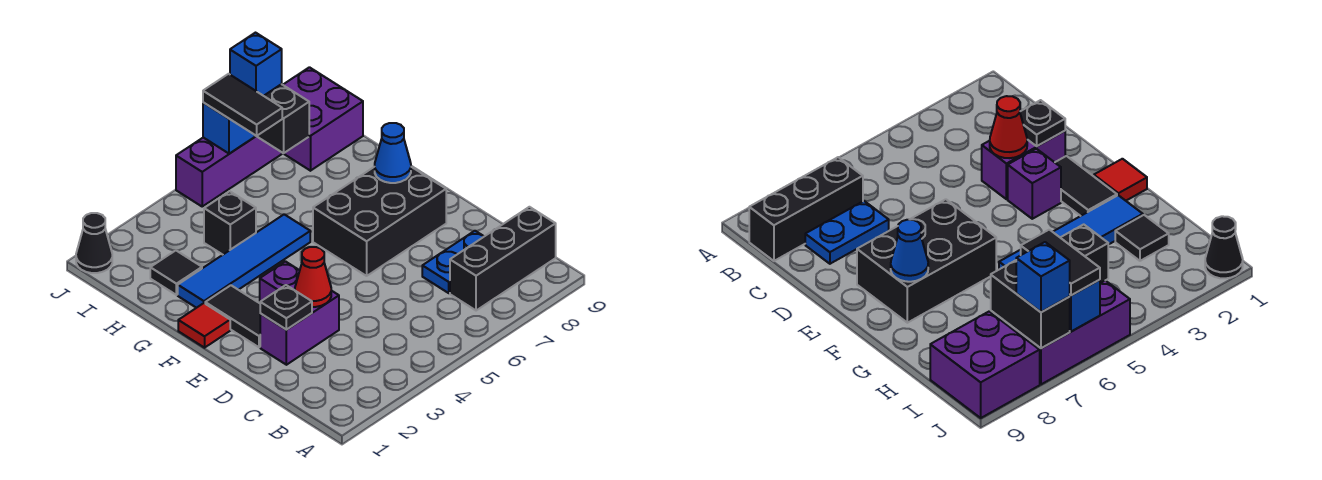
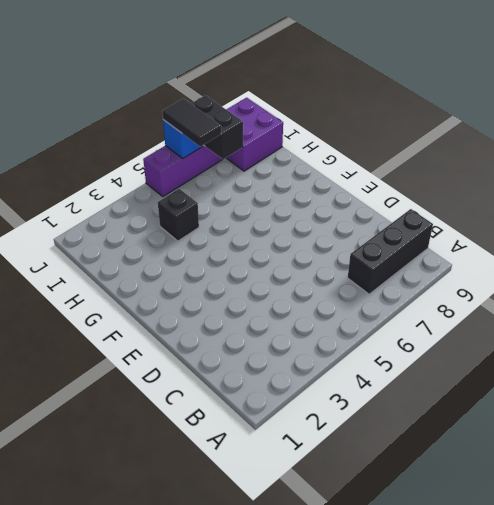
none -> blue 1x2 plate [422,231,484,293]
none -> purple 1x2 brick [260,291,339,365]
none -> black 1x2 tile [205,285,260,347]

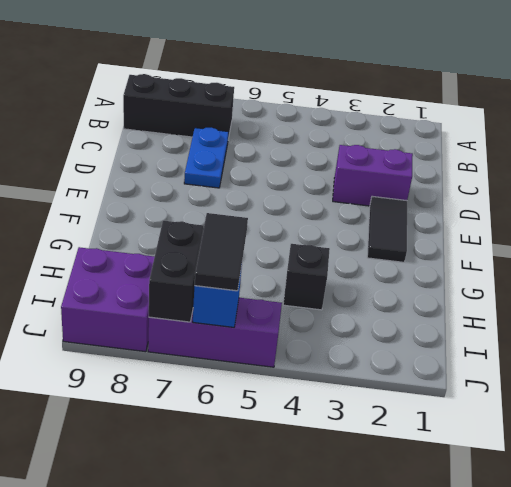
blue 1x2 plate [184,128,229,188] -> blue 1x2 plate turned to [422,231,484,293]
none -> purple 1x1 brick [260,261,300,302]
none -> black 2x3 brick [313,167,446,276]
none -> red 1x1 tile [178,303,230,348]

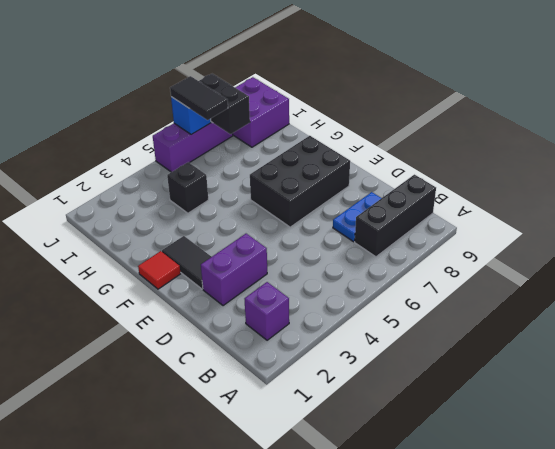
purple 1x1 brick [245,282,289,340] -> purple 1x1 brick moved to [260,261,300,302]
none -> blue 1x4 tile [178,214,310,308]
none -> black 1x1 tile [150,250,202,295]
none -> black 1x1 cone [76,213,112,273]

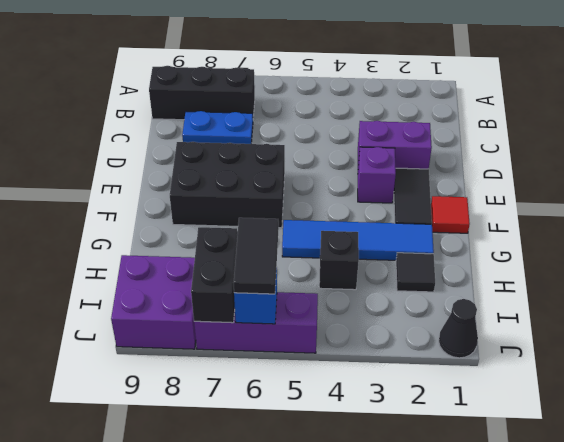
none -> black 1x1 plate [260,285,312,330]
none -> red 1x1 cone [295,247,331,307]
none -> blue 1x1 cone [375,123,411,183]

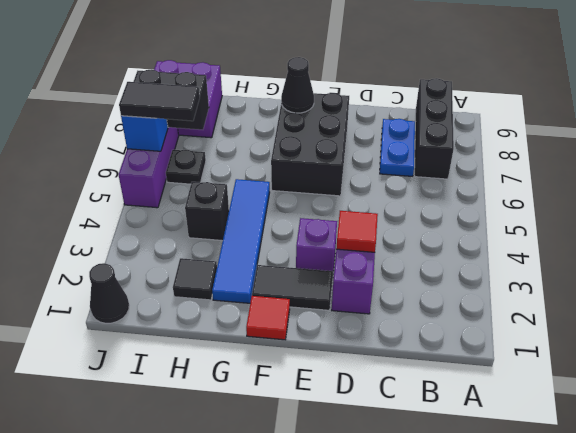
red 1x1 tile [336,211,378,252] -> red 1x1 cone [295,247,331,307]
black 1x1 cone [281,57,314,113] -> blue 1x1 cone [375,123,411,183]
black 1x1 plate [166,150,206,184] -> black 1x1 plate moved to [260,285,312,330]
none -> blue 1x1 brick [230,33,282,96]

